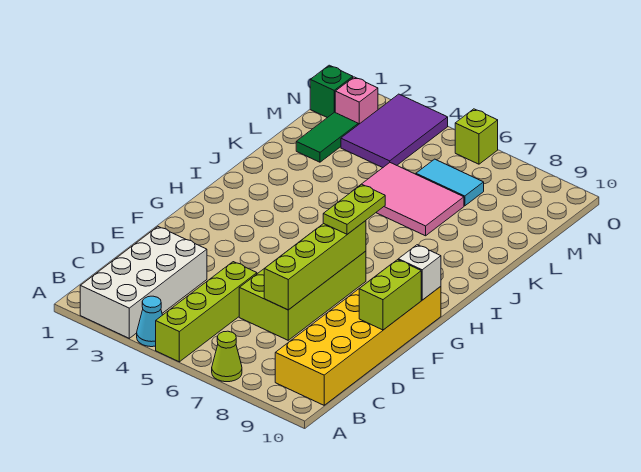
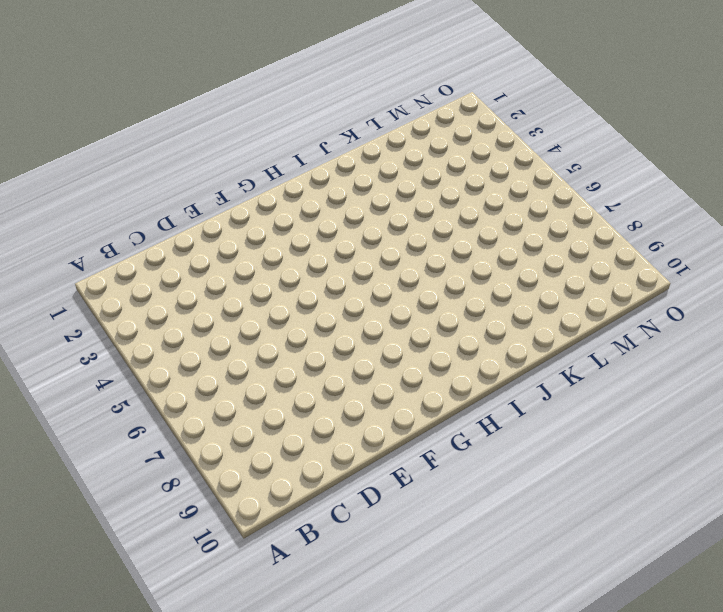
none -> white 2x4 brick [80,227,207,338]
none -> cyan 1x1 cone [137,296,162,347]
none -> lime 1x4 brick [156,262,257,362]

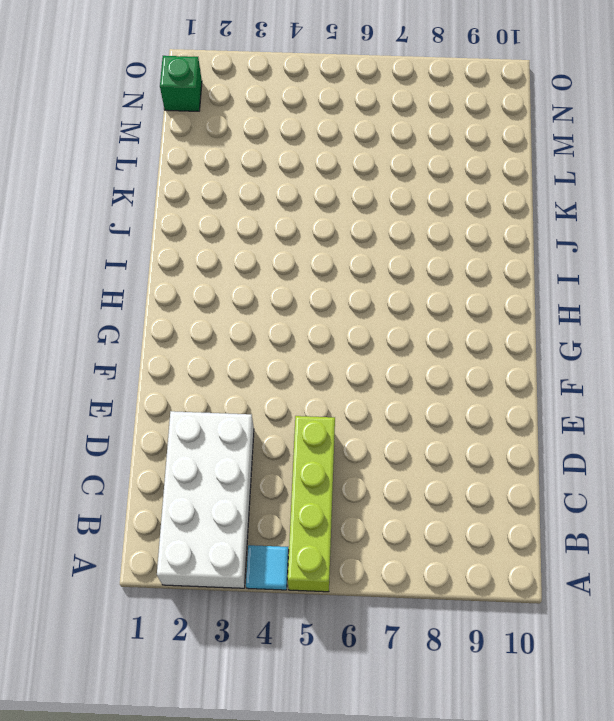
cyan 1x1 tile [246,545,289,590] -> cyan 1x1 cone [137,296,162,347]
none -> lime 1x1 cone [212,331,242,382]
none -> yellow 2x6 brick [275,286,441,405]
none -> lime 2x4 brick [239,242,366,340]

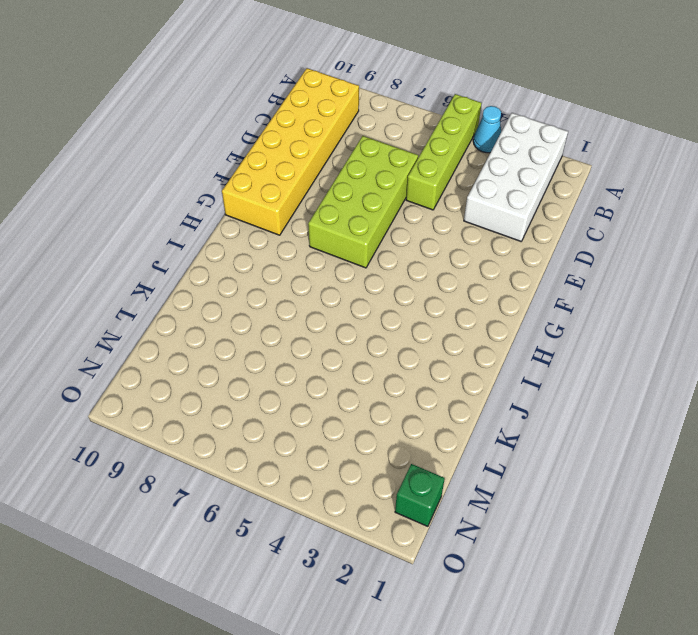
none -> lime 1x1 cone [212,331,242,382]
none -> pink 2x3 tile [354,163,464,236]
none -> green 1x2 tile [296,112,358,162]

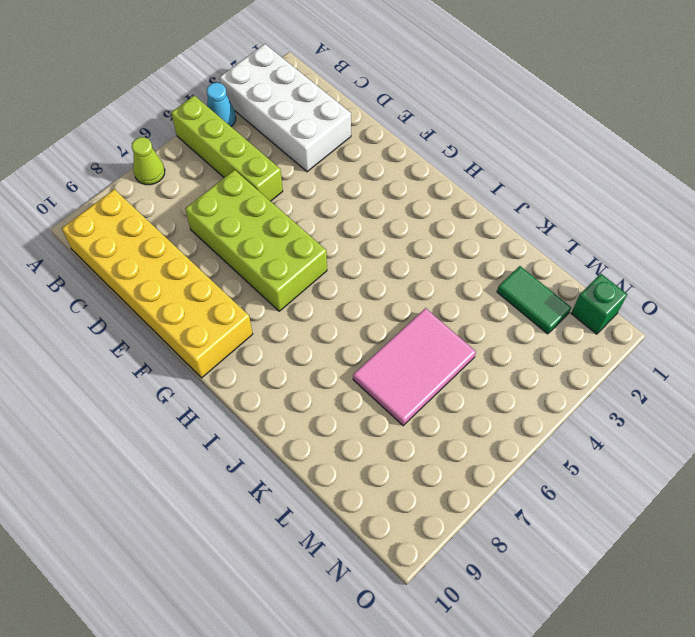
none -> purple 2x3 tile [341,94,448,168]
none -> cyan 1x2 tile [416,159,484,206]
none -> pink 1x1 brick [335,77,378,125]

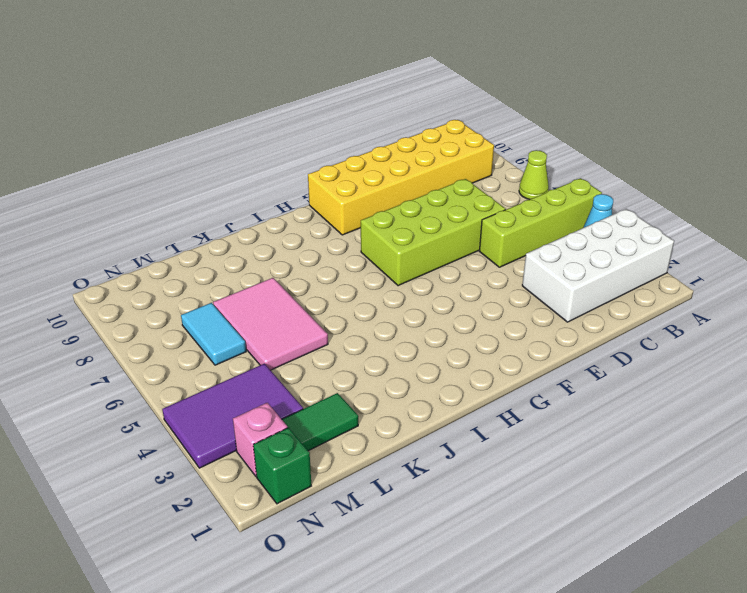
none -> lime 1x1 brick [455,109,498,164]
none -> lime 1x4 brick [264,221,366,310]
none -> lime 1x2 brick [359,260,421,330]

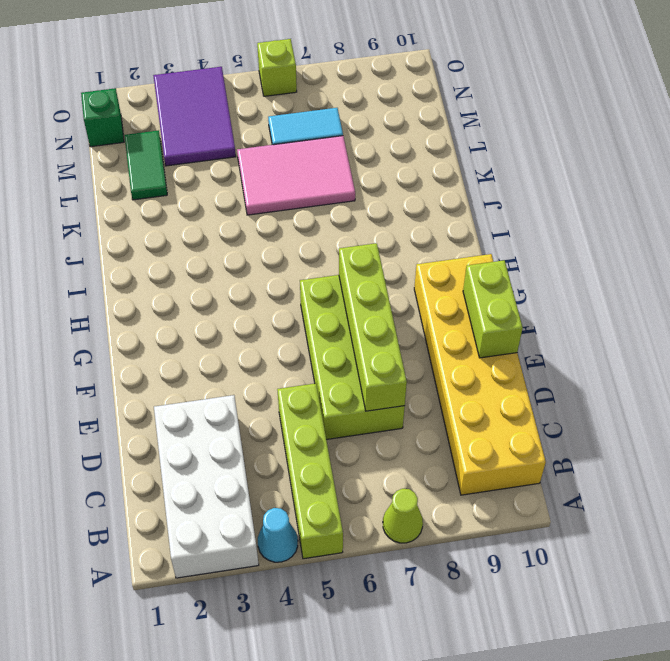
none -> pink 1x1 brick [335,77,378,125]
none -> white 1x1 brick [398,245,441,300]
none -> lime 1x2 plate [323,184,385,234]

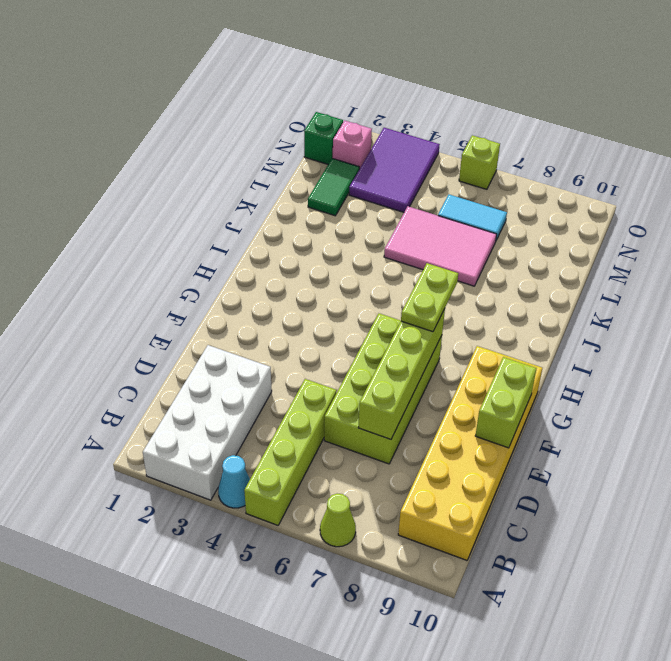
none -> white 1x1 brick [398,245,441,300]

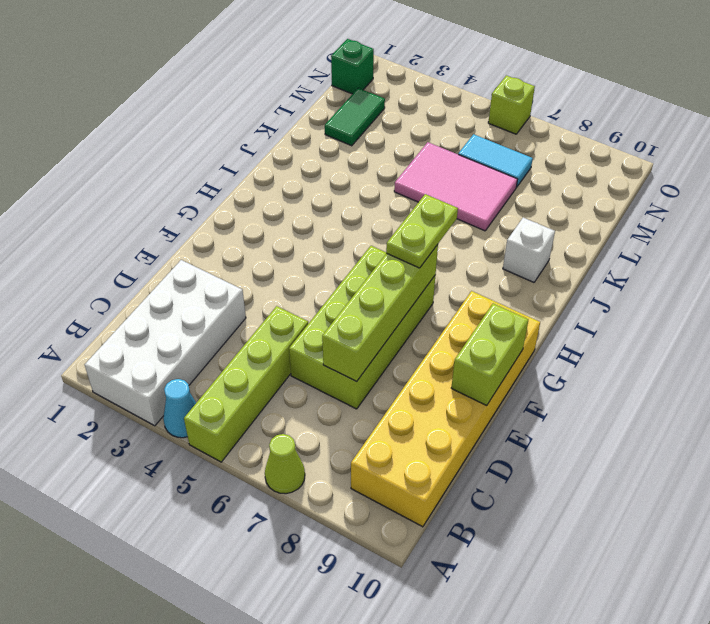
white 1x1 brick [503,218,555,282] -> white 1x1 brick moved to [398,245,441,300]
none -> purple 2x3 tile [341,94,448,168]
none -> pink 1x1 brick [335,77,378,125]

